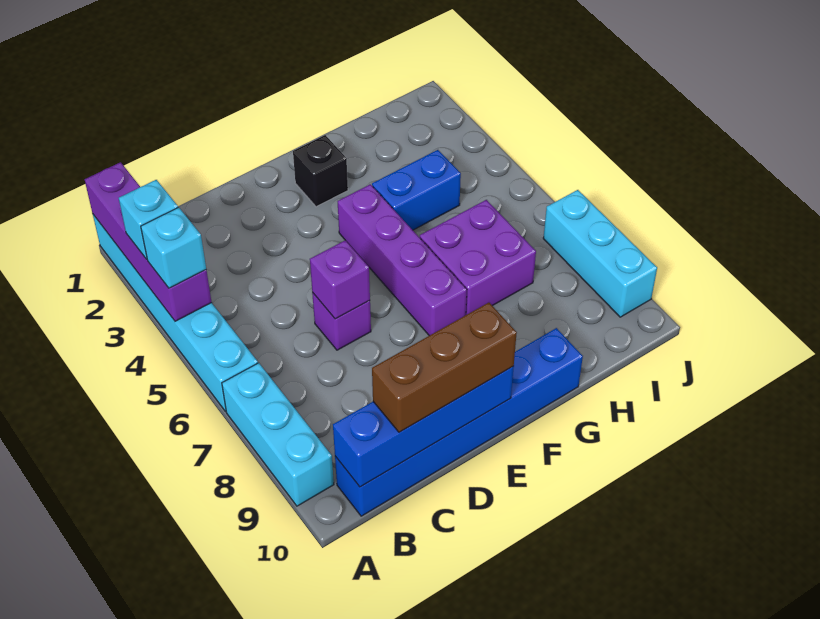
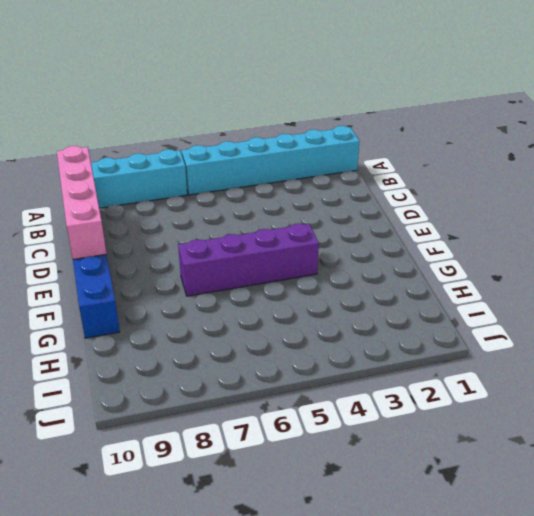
pink 1x4 brick [57,146,107,259] -> blue 1x4 brick [333,366,514,487]
none -> purple 1x1 brick [312,293,371,350]
none -> black 1x1 brick [293,135,348,207]
none -> blue 1x2 brick [372,150,461,230]

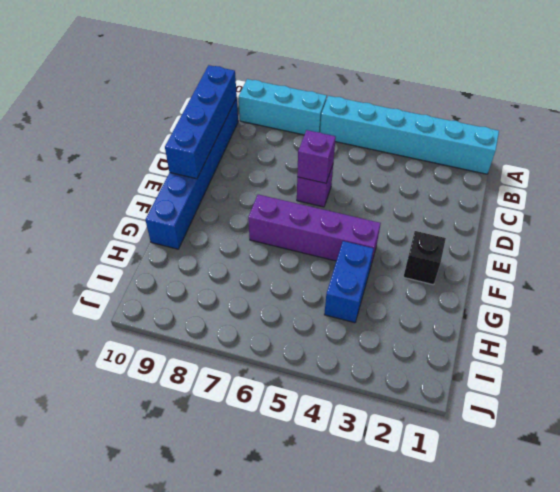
none -> purple 2x2 brick [420,200,536,315]
none -> cyan 1x3 brick [543,190,657,317]
none -> purple 1x4 brick [85,162,212,321]

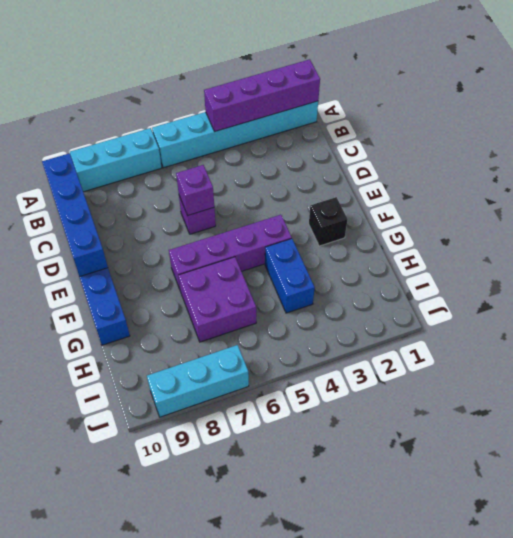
none -> cyan 1x1 brick [119,180,178,259]
none -> cyan 1x1 brick [141,207,206,288]
none -> brown 1x3 brick [372,303,517,432]

